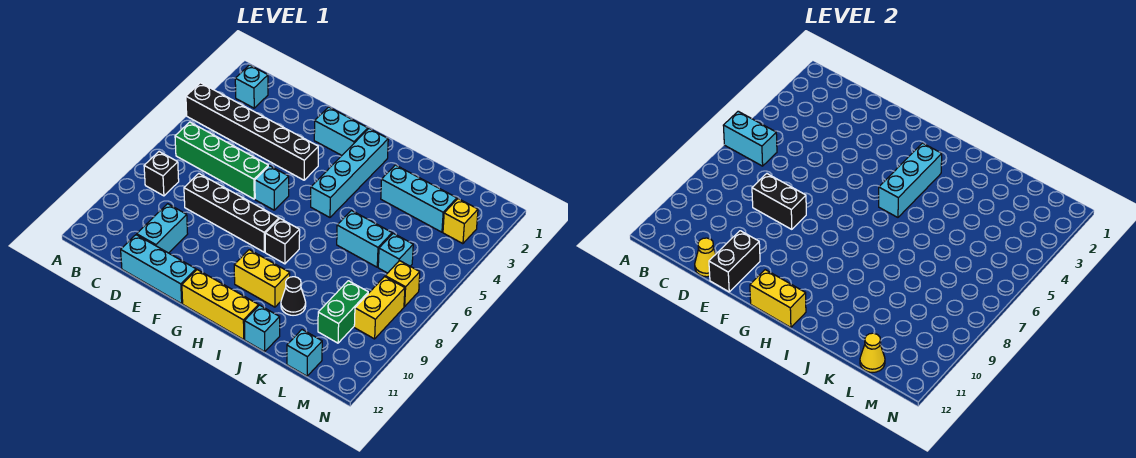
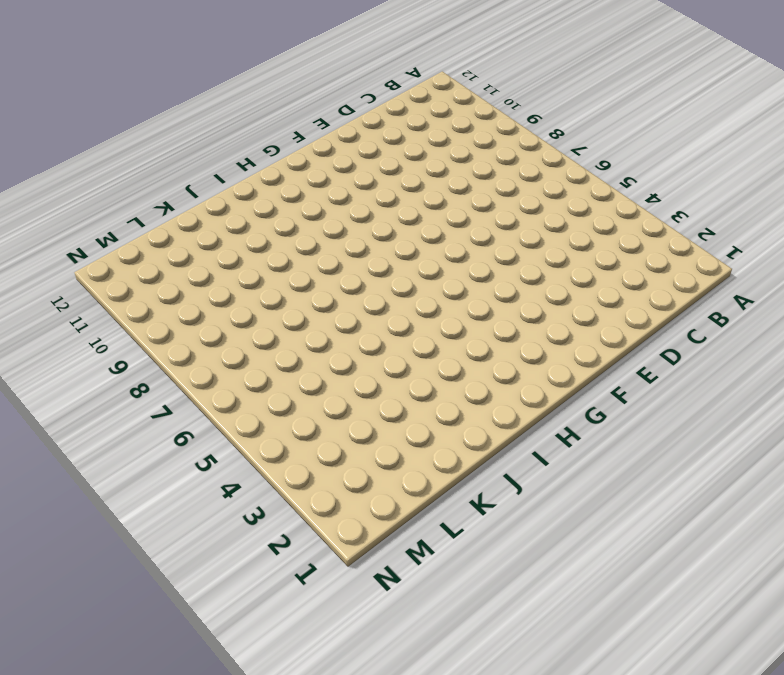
none -> black 1x6 brick [186,83,318,180]
none -> cyan 1x1 brick [235,65,268,108]
none -> green 1x4 brick [175,122,268,199]
none -> black 1x1 brick [144,152,179,196]

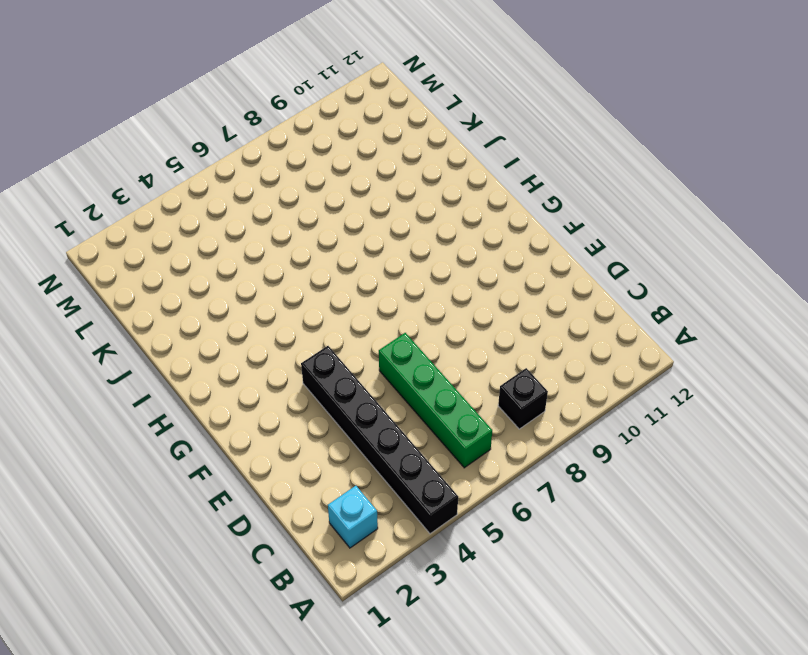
none -> black 1x4 brick [184,174,279,252]
none -> cyan 1x2 brick [137,204,188,253]
none -> cyan 1x3 brick [121,235,196,304]
none -> cyan 1x2 brick [314,107,368,155]

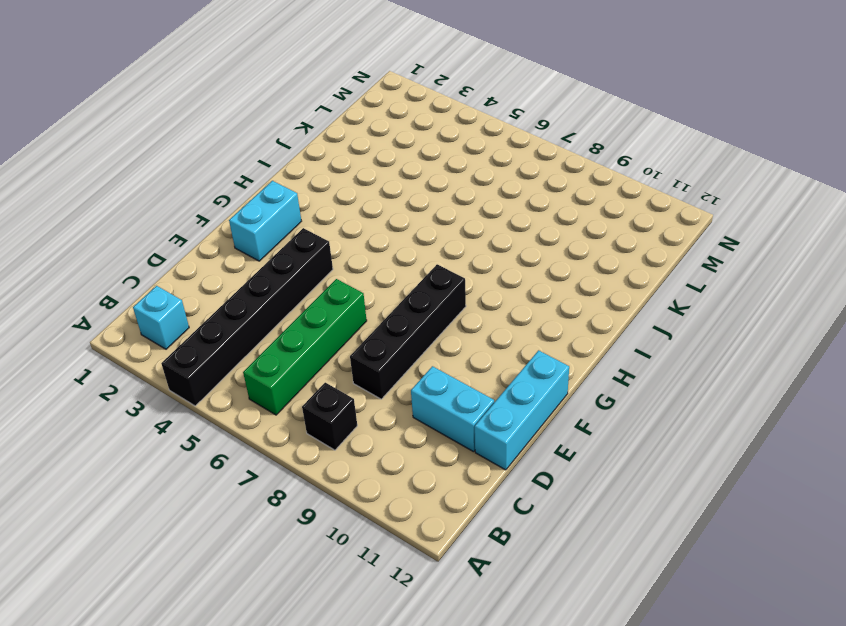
none -> cyan 1x1 brick [255,166,289,210]
none -> yellow 1x3 brick [182,270,259,339]
none -> cyan 1x4 brick [311,129,388,217]
none -> black 1x1 brick [265,219,300,264]

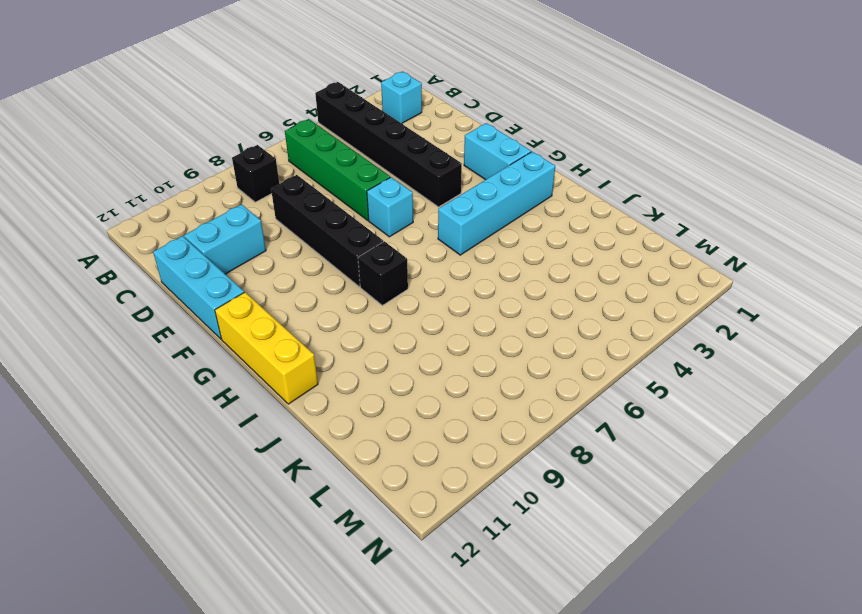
none -> yellow 1x2 brick [234,250,290,307]
none -> cyan 1x3 brick [381,165,457,232]
none -> cyan 1x2 brick [337,211,392,267]
none -> black 1x1 cone [281,277,306,315]

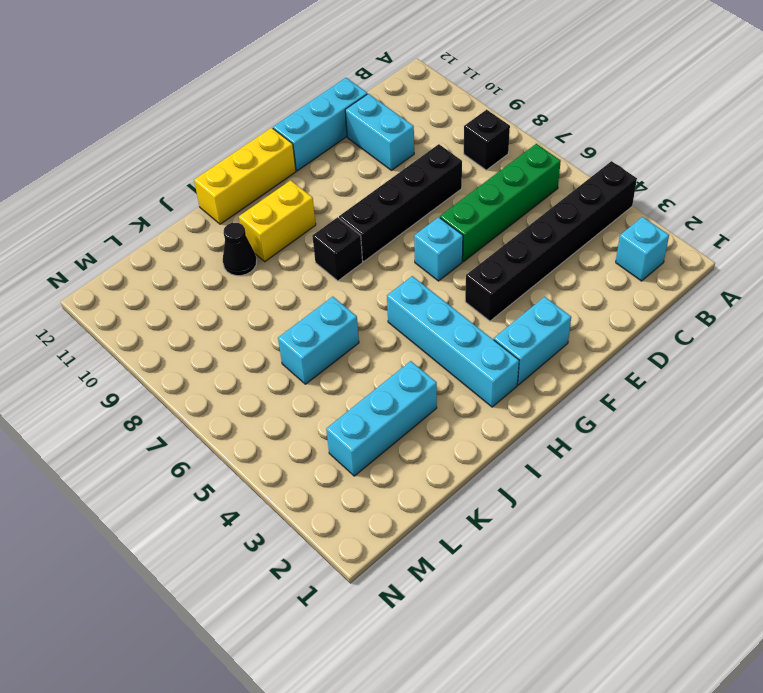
none -> cyan 1x1 brick [244,305,280,352]
none -> cyan 1x1 brick [378,233,413,273]
none -> green 1x2 brick [318,281,368,343]
none -> cyan 1x1 brick [287,330,322,376]

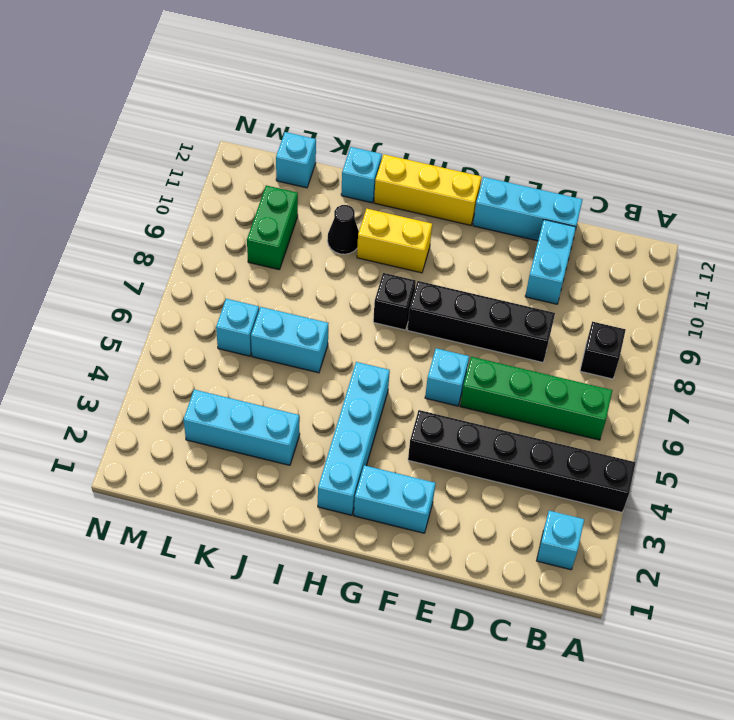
none -> yellow 1x1 brick [443,199,478,244]
none -> yellow 1x1 brick [385,261,420,306]
none -> yellow 1x2 brick [354,277,405,339]
none -> cyan 1x2 brick [723,111,777,166]

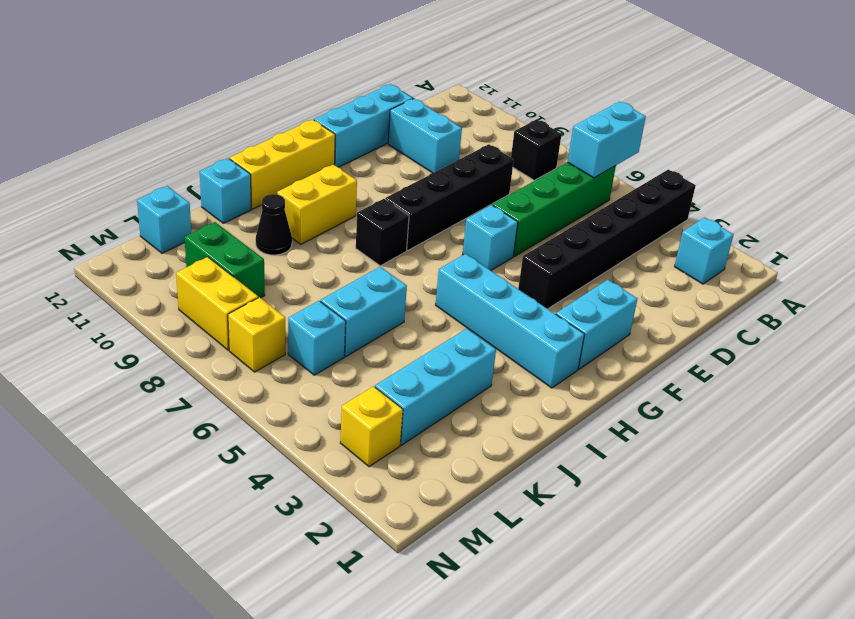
none -> black 1x2 brick [752,174,806,229]
none -> yellow 1x1 cone [695,238,716,277]
none -> black 1x2 brick [709,231,760,292]
none -> yellow 1x2 brick [750,270,806,328]

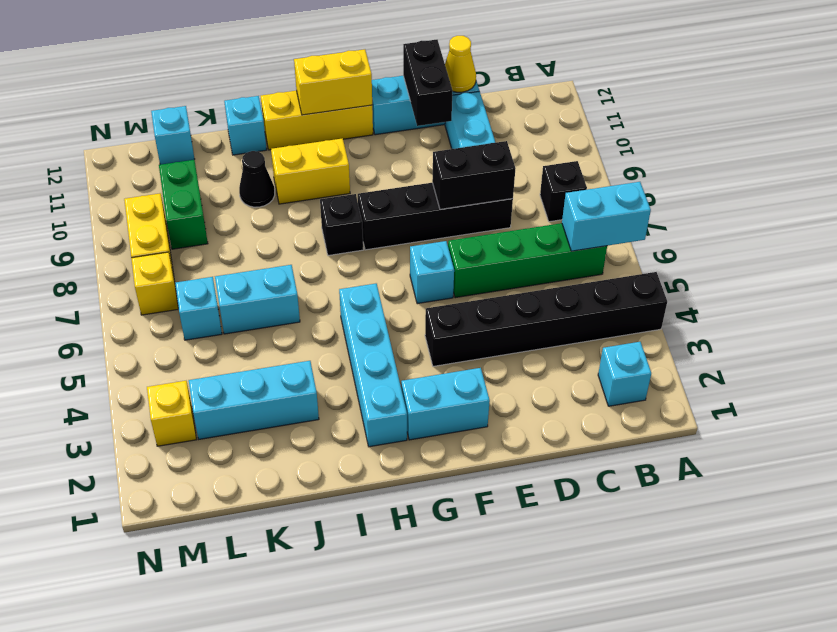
none -> cyan 1x3 brick [879,143,942,217]
none -> yellow 1x1 cone [860,333,885,373]

